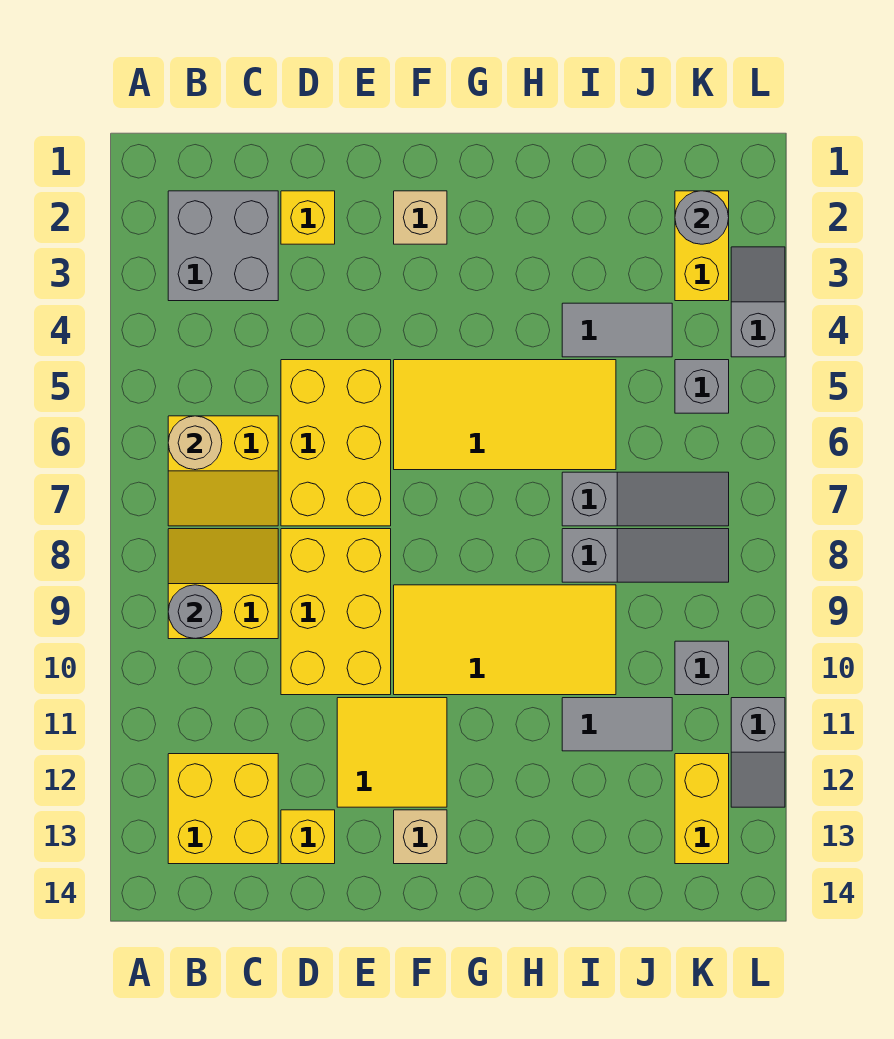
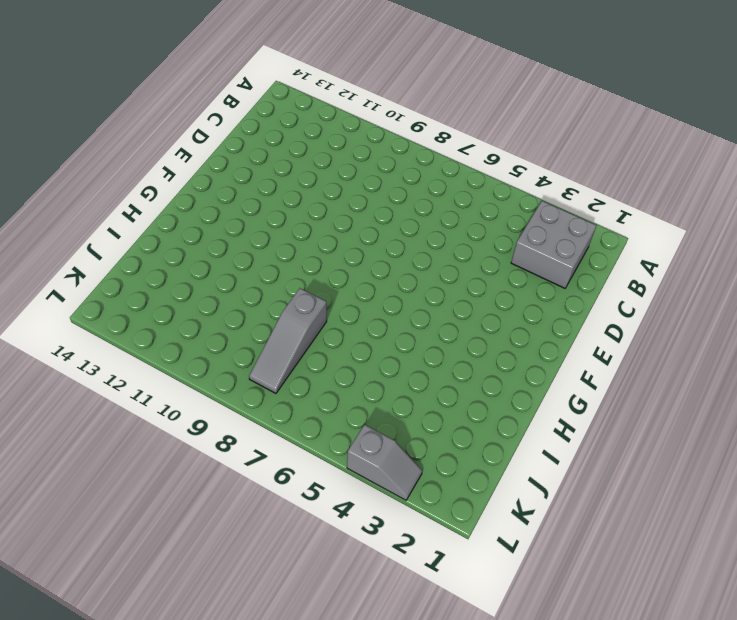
none -> yellow 2x2 slope [168,416,278,526]
none -> yellow 2x2 slope [168,529,278,639]
none -> yellow 2x2 brick [168,754,278,864]

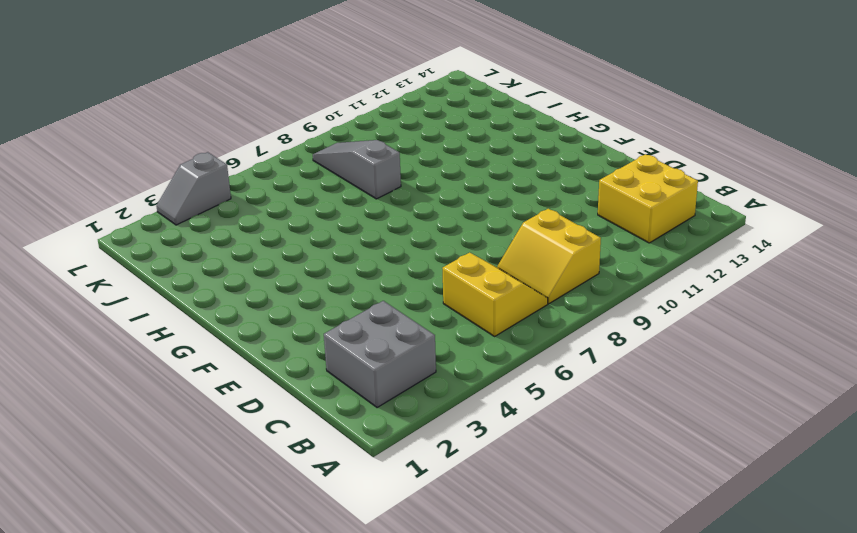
none -> yellow 1x1 brick [281,191,335,244]
none -> yellow 2x3 brick [281,360,391,526]
none -> yellow 2x3 brick [281,529,391,695]

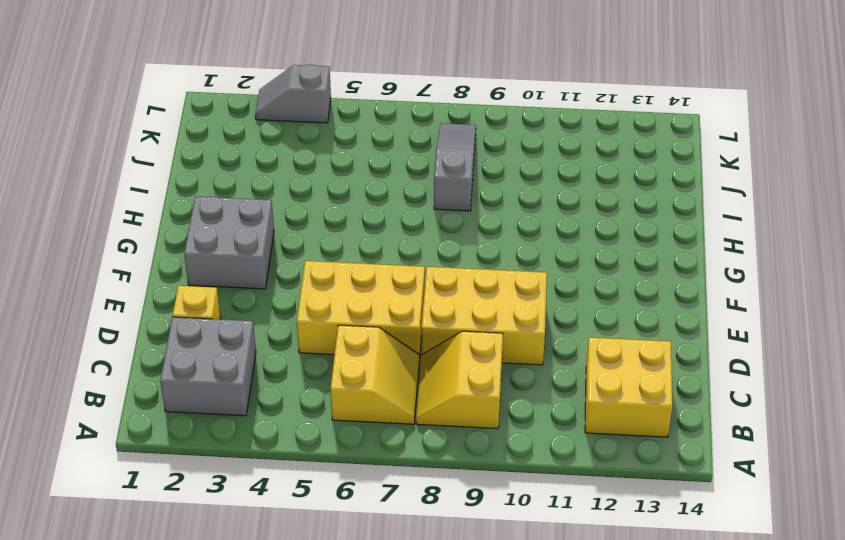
grey 2x2 brick [184,196,274,289] -> tan 1x1 brick [394,191,447,244]
none -> yellow 1x1 brick [281,810,335,864]
none -> yellow 2x2 tile [337,698,447,807]
none -> yellow 2x4 tile [394,360,616,470]

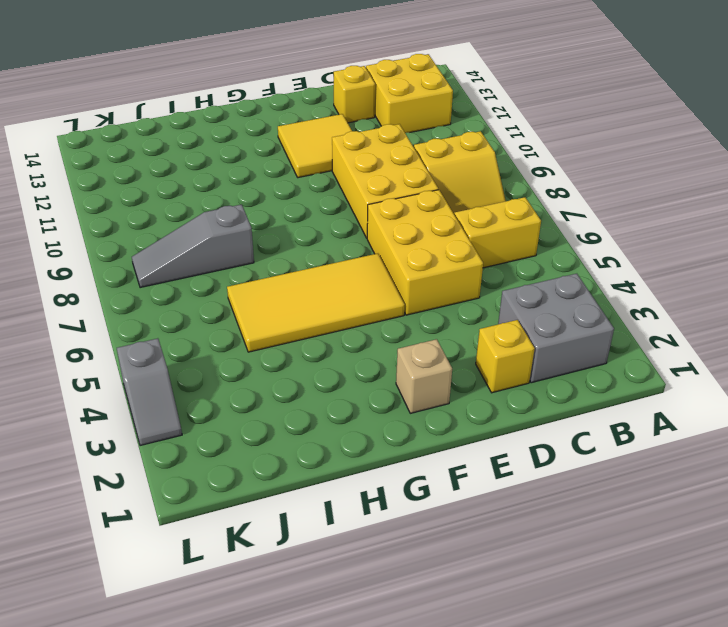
none -> yellow 2x4 tile [394,585,616,695]
none -> tan 1x1 brick [394,810,447,864]
none -> grey 1x2 tile [562,303,672,357]

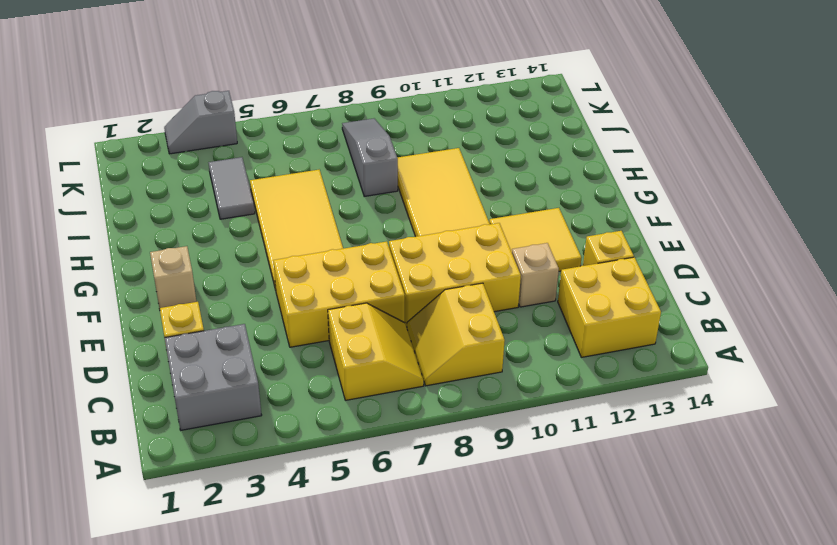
tan 1x1 brick [512,243,559,307] -> tan 1x1 brick moved to [394,810,447,864]
none -> grey 1x3 slope [562,472,729,526]
none -> grey 1x2 tile [562,698,672,751]
none -> yellow 1x2 brick [675,191,729,301]

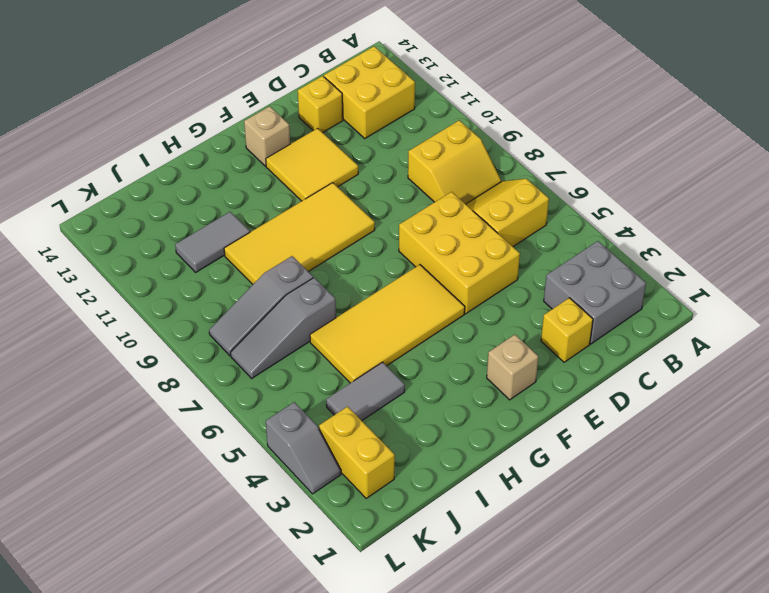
none -> yellow 2x3 brick [281,529,391,695]
none -> grey 1x1 brick [675,360,729,413]
none -> grey 1x1 brick [675,641,729,695]

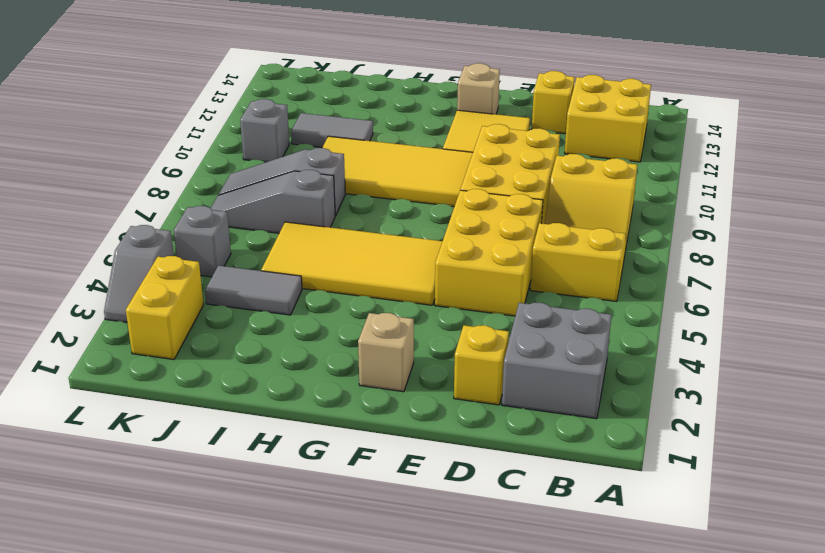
none -> yellow 1x2 brick [675,754,729,864]
none -> grey 1x2 slope [731,698,785,807]
none -> tan 1x1 round brick [168,416,222,470]

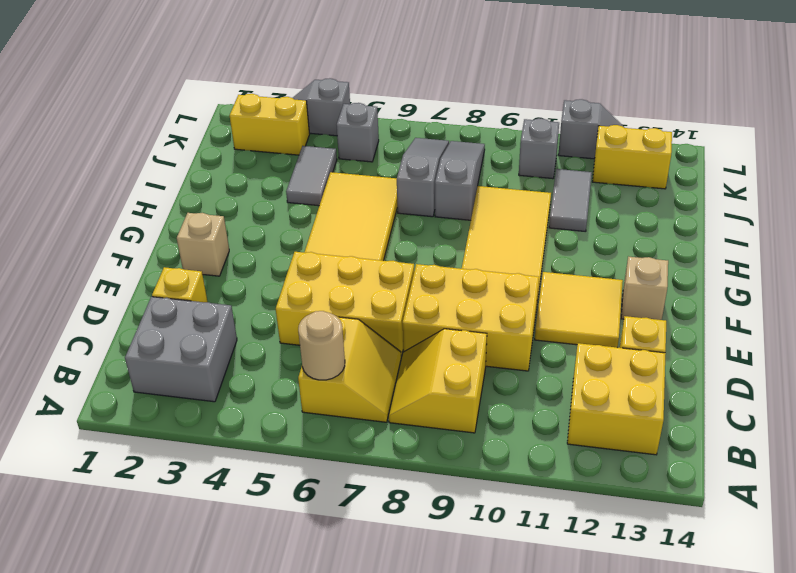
none -> grey 1x1 round brick [168,585,222,639]
none -> grey 1x1 round brick [675,191,729,244]

